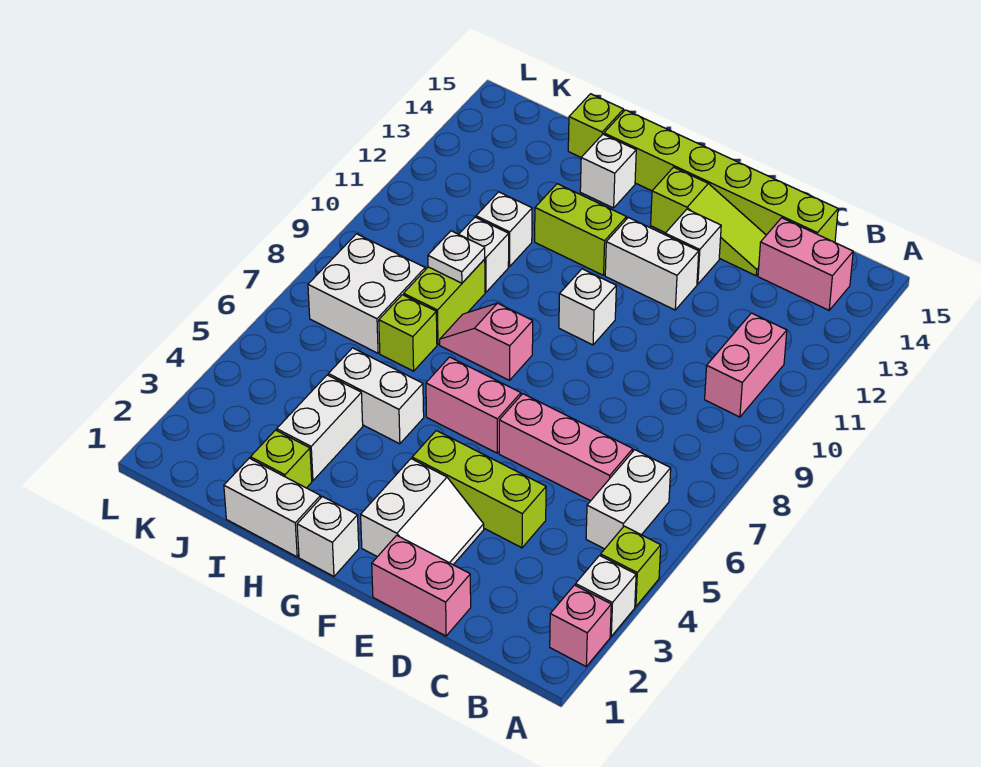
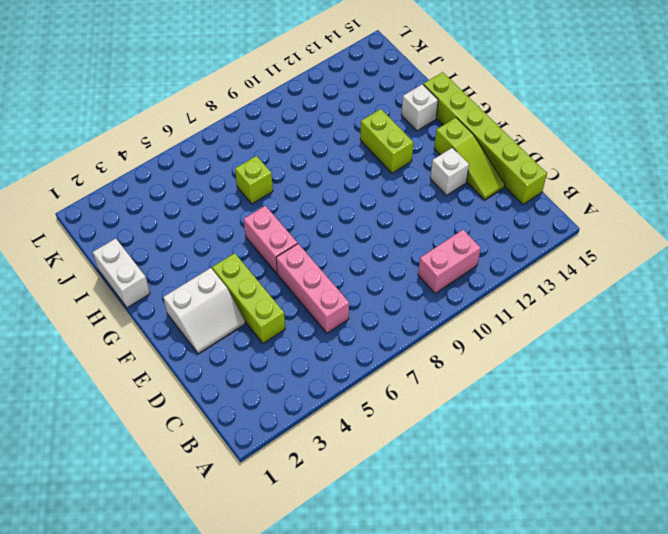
none -> pink 1x1 brick [550,585,611,666]
none -> white 1x1 brick [576,556,636,636]
none -> lime 1x1 brick [601,526,661,607]
none -> white 1x2 brick [586,450,671,549]

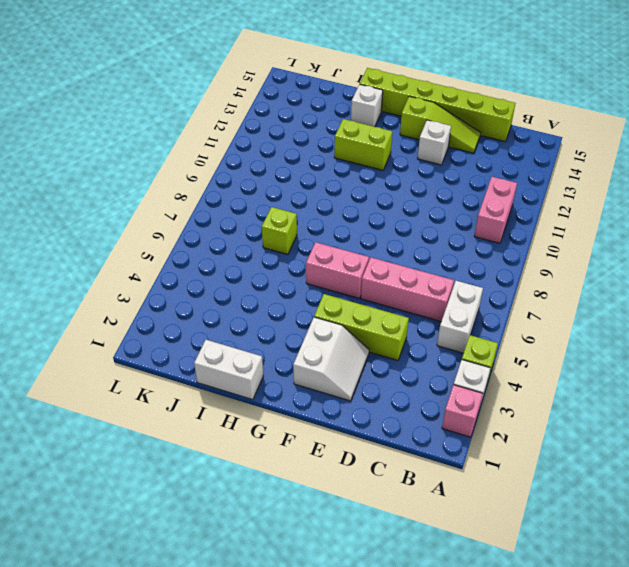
none -> pink 1x2 brick [758,218,853,310]
none -> pink 1x2 brick [372,535,471,636]
none -> white 1x2 brick [605,217,699,310]
none -> white 1x1 brick [559,269,616,345]

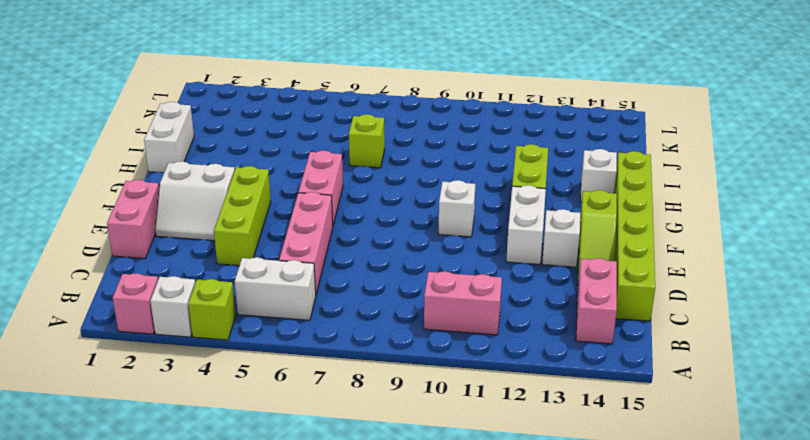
none -> white 1x1 brick [297,496,359,576]
none -> pink 1x2 slope [440,303,533,380]
none -> white 1x2 brick [328,348,424,444]
none -> lime 1x1 brick [250,430,312,488]

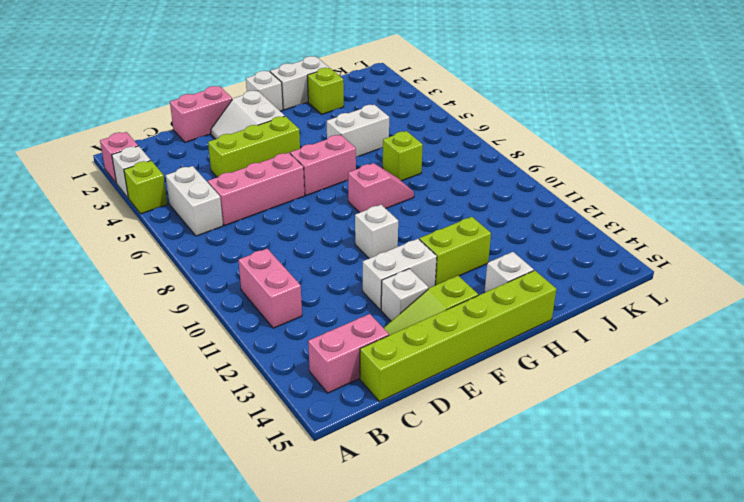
none -> white 1x2 brick [277,375,363,481]
none -> lime 1x2 brick [404,259,485,345]
none -> white 1x1 brick [459,217,509,292]
none -> white 1x1 brick [476,192,532,267]

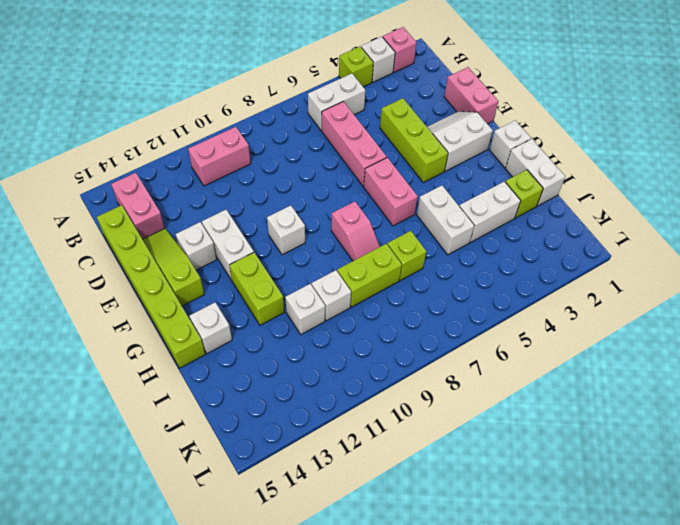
none -> lime 1x1 brick [568,94,624,157]
none -> white 2x2 brick [308,234,425,353]
none -> white 1x1 plate [428,231,485,283]

